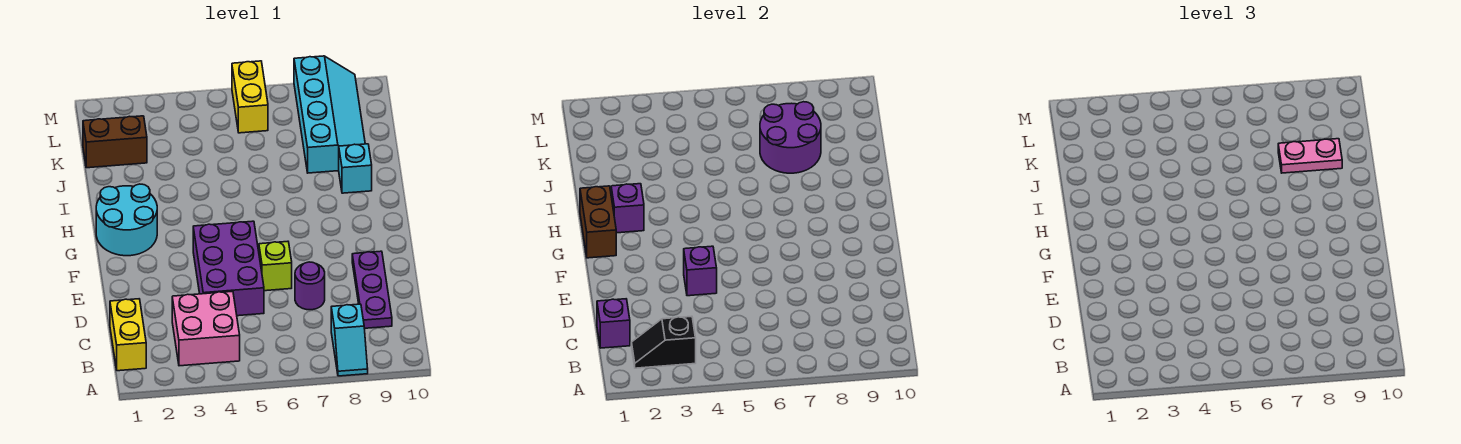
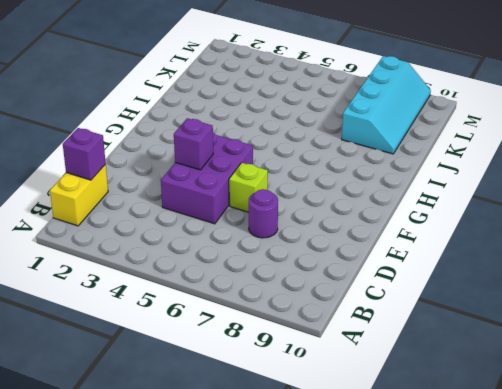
none -> cyan 1x2 slope [331,304,368,376]
none -> pink 2x2 brick [172,291,240,366]
none -> purple 1x3 plate [352,251,392,328]

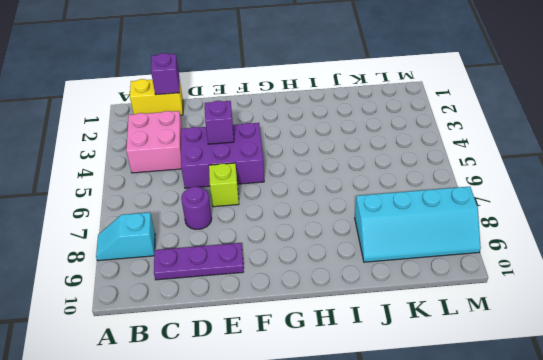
none -> cyan 2x2 round brick [96,184,157,256]
none -> cyan 1x1 brick [339,144,372,193]
none -> brown 1x2 brick [83,116,147,168]

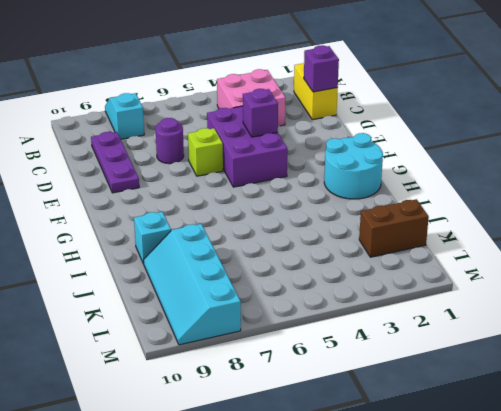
none -> yellow 1x2 brick [232,61,268,133]
none -> black 1x2 slope [632,316,696,368]
none -> brown 1x2 brick [580,186,616,258]

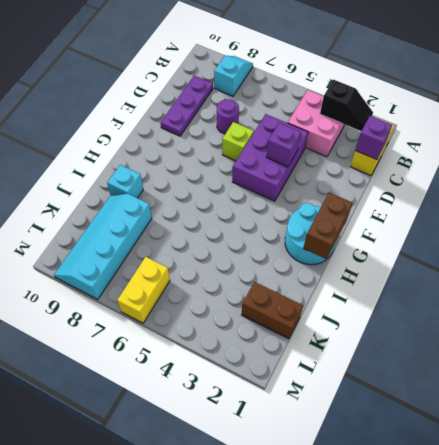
none -> purple 1x1 brick [611,184,644,233]
none -> purple 2x2 round brick [760,102,821,173]
none -> pink 1x2 plate [1278,139,1342,173]

